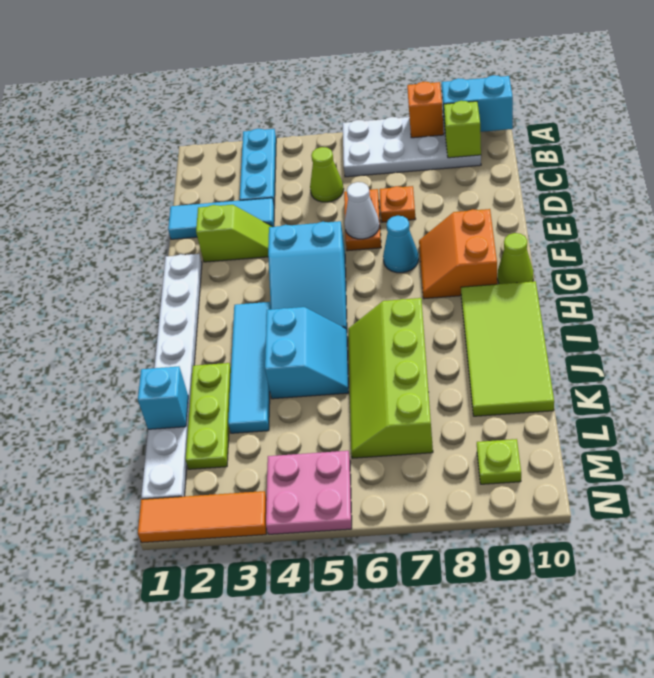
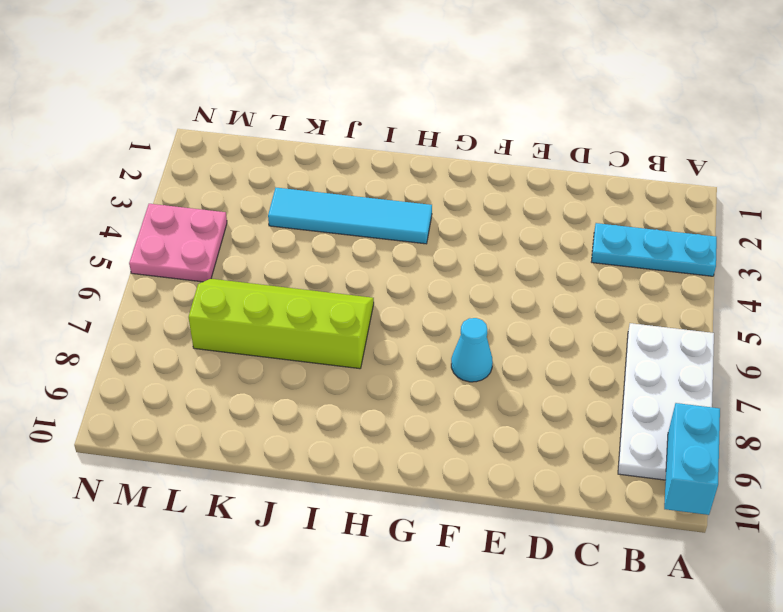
none -> lime 1x1 cone [310,147,344,202]
none -> cyan 1x3 tile [168,198,274,239]
none -> orange 1x2 plate [344,189,381,251]

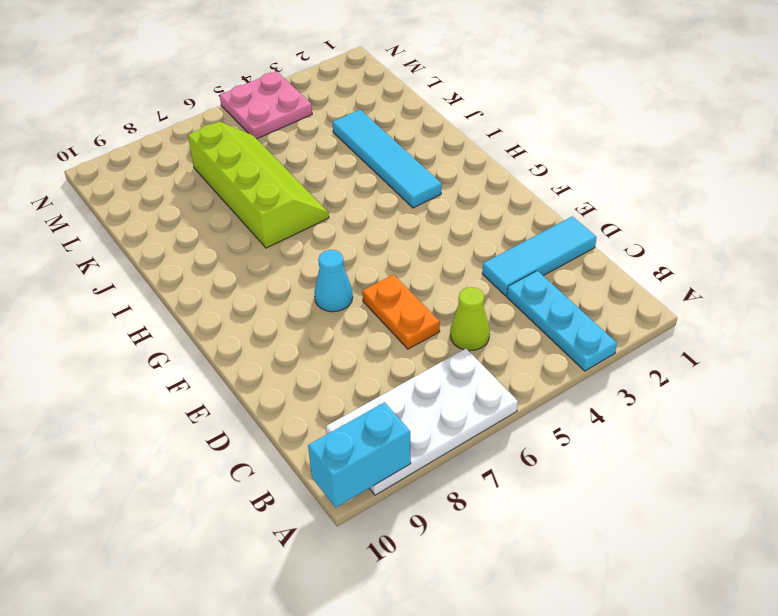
none -> orange 1x1 plate [379,186,416,222]
none -> lime 1x2 slope [196,205,272,262]
none -> white 1x8 plate [141,254,202,499]

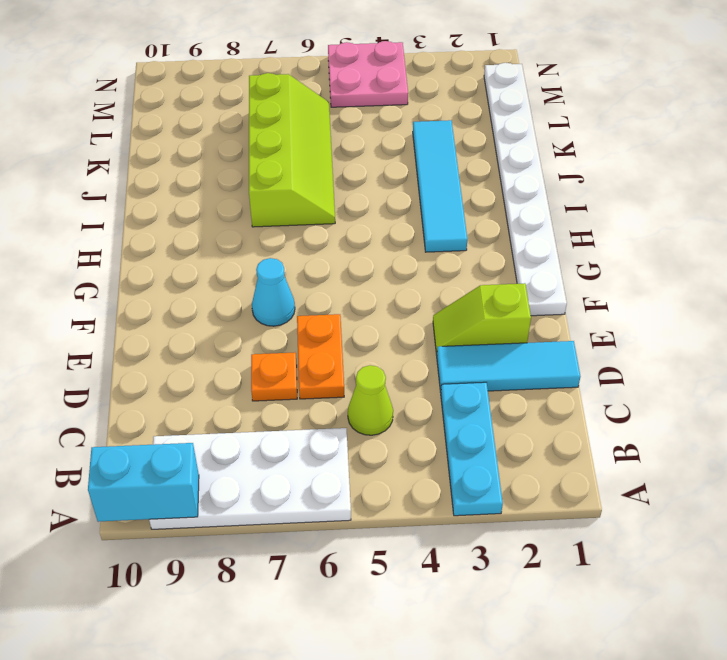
none -> cyan 2x3 slope [268,221,347,330]
none -> orange 2x2 slope [419,209,497,299]
none -> lime 1x1 cone [497,233,533,284]

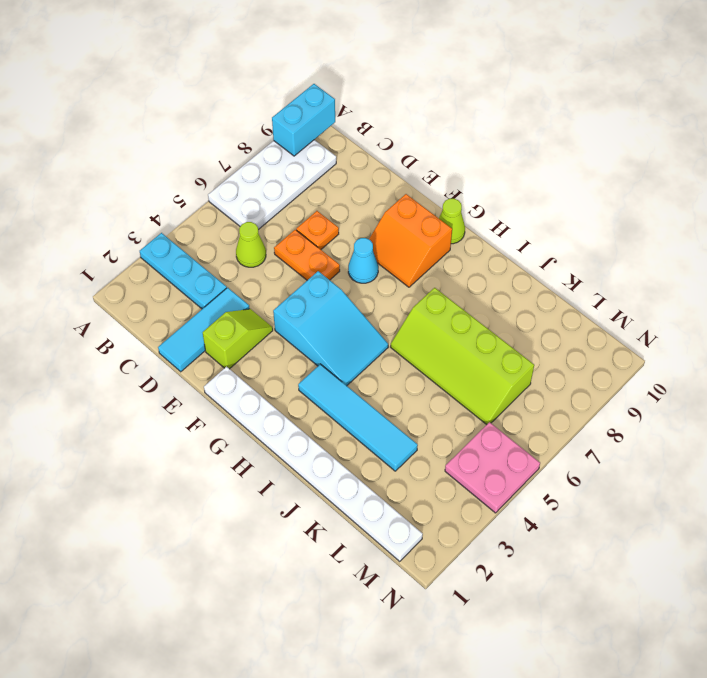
none -> lime 2x4 tile [461,281,554,416]
none -> cyan 2x2 slope [265,307,349,399]
none -> lime 1x3 plate [186,363,231,469]

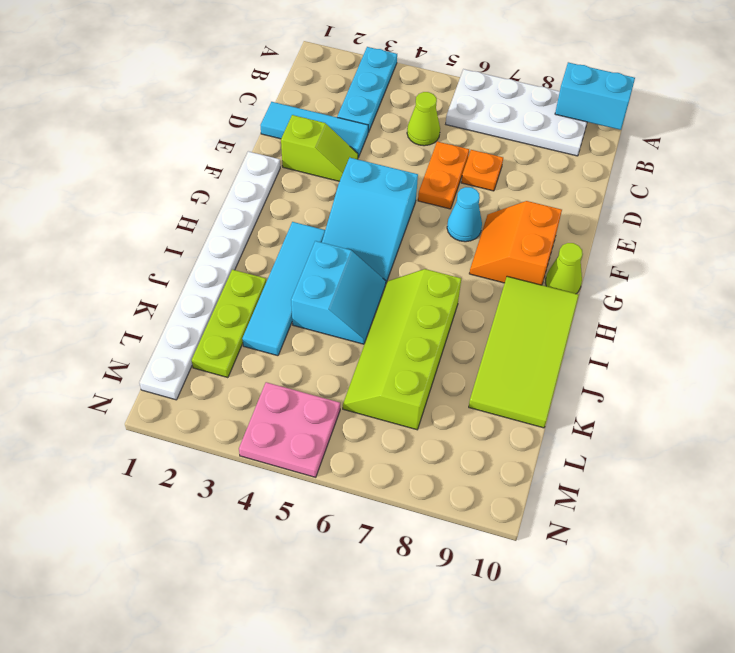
none -> lime 1x1 plate [477,439,521,484]
none -> orange 1x3 tile [138,491,267,543]
none -> orange 1x1 brick [407,82,444,138]

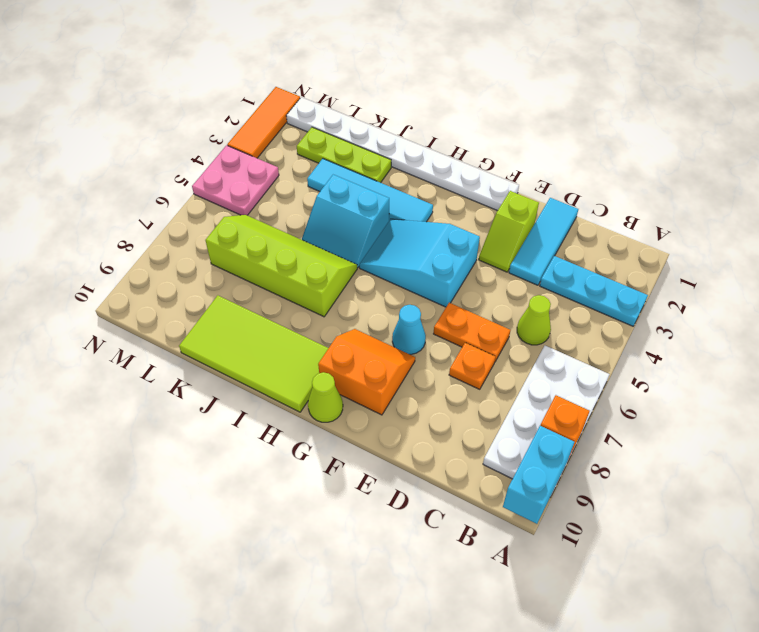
none -> lime 1x1 plate [477,439,521,484]
none -> lime 1x1 brick [444,101,481,158]
none -> white 1x1 cone [345,182,380,239]

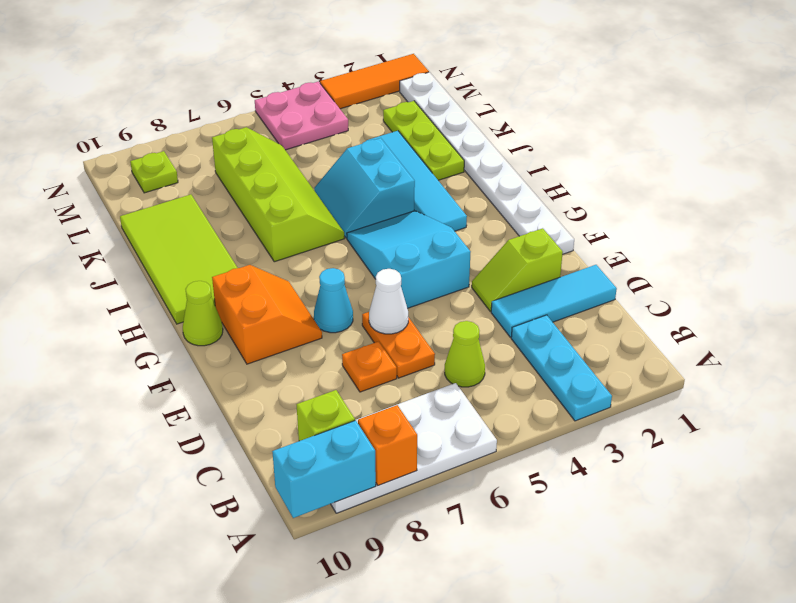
none -> cyan 1x1 brick [138,367,188,429]

